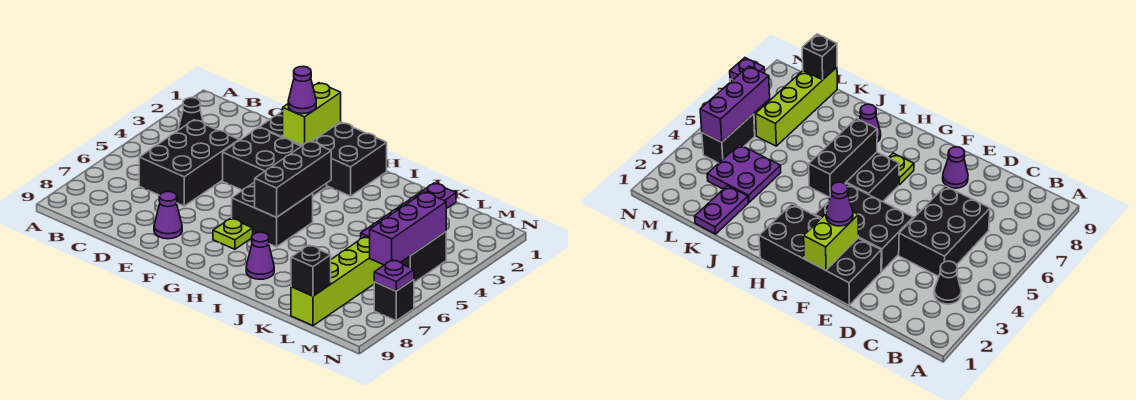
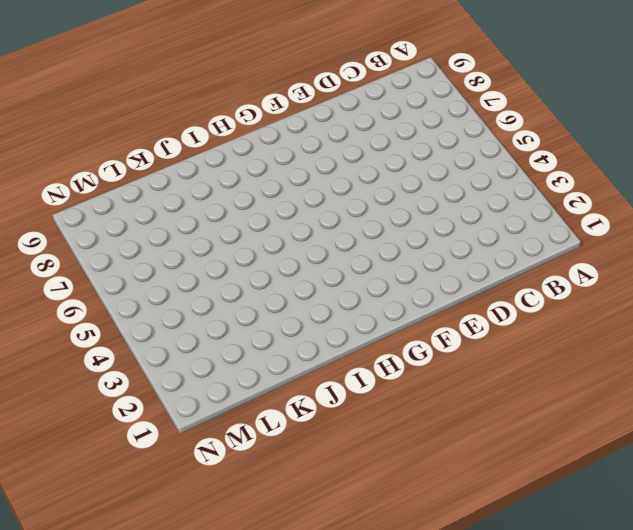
none -> black 1x1 cone [178,98,203,130]
none -> black 2x3 brick [139,120,239,206]
none -> black 2x4 brick [260,111,387,196]

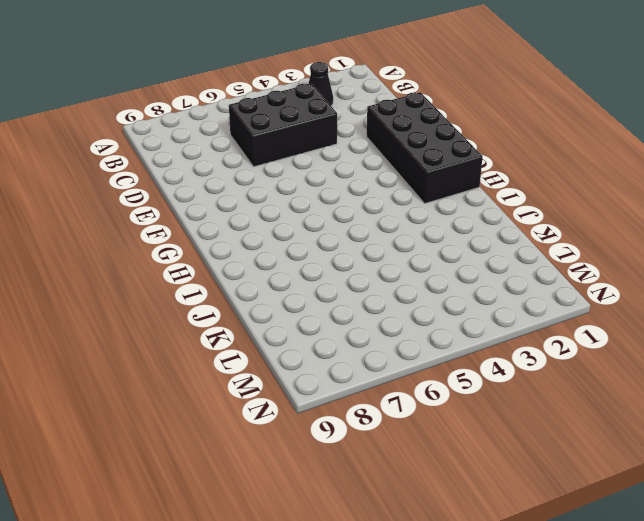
none -> black 2x3 brick [223,128,327,196]
none -> purple 1x1 cone [154,192,182,239]
none -> black 2x2 brick [232,182,313,247]

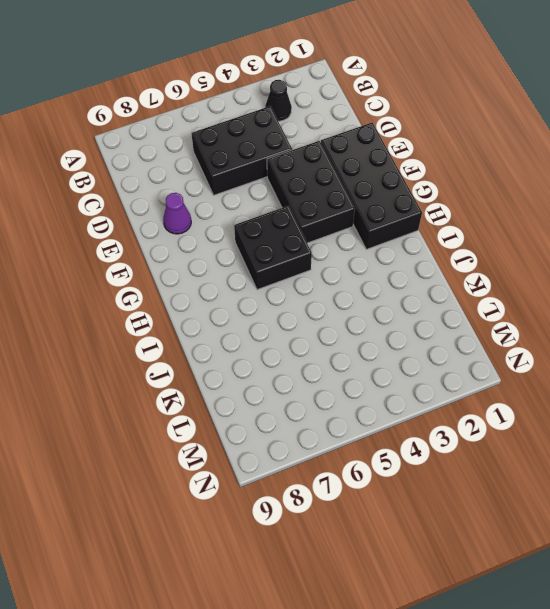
none -> lime 1x1 plate [213,218,253,249]
none -> purple 1x1 cone [246,232,274,279]
none -> purple 1x2 plate [398,183,456,209]

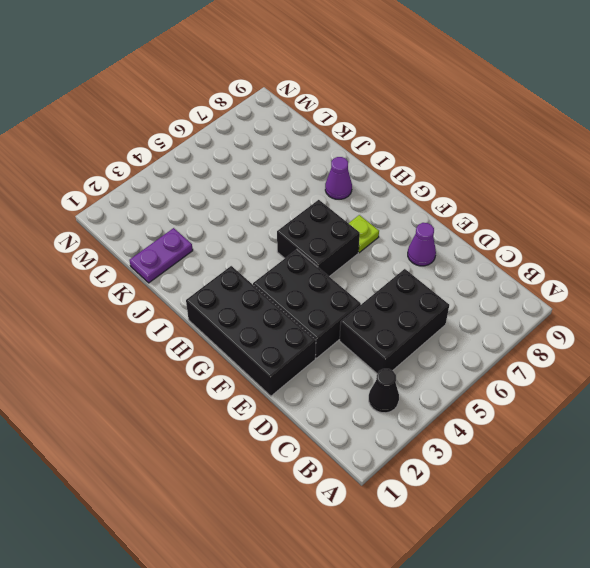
none -> purple 2x2 plate [707,145,781,202]
none -> lime 1x4 brick [291,237,384,326]
none -> black 1x2 brick [401,232,446,282]

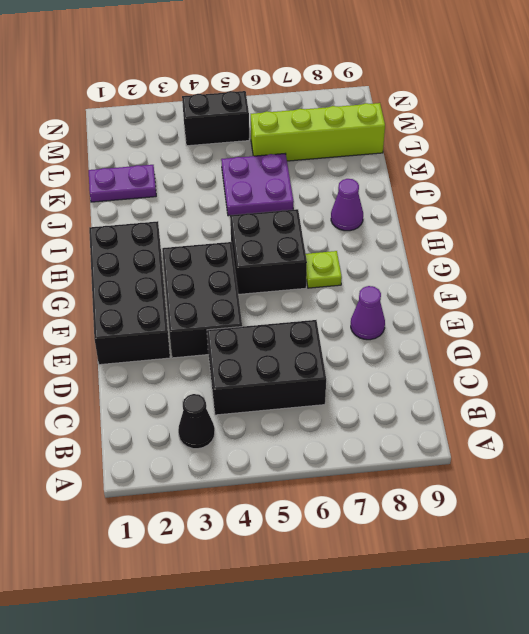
purple 2x2 plate [221,154,294,216] -> purple 2x2 plate moved to [707,145,781,202]
none -> black 1x1 brick [374,280,414,321]
none -> lime 1x2 brick [283,83,341,146]
none -> black 1x3 brick [255,141,331,217]

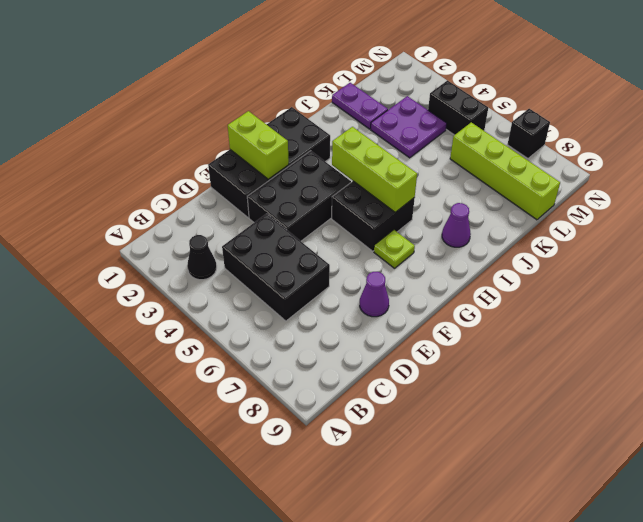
lime 1x3 brick [332,127,417,212] -> black 1x3 brick [255,141,331,217]
none -> black 1x1 brick [291,245,331,296]
none -> purple 1x3 brick [370,192,446,265]
none -> purple 1x1 plate [374,260,414,291]

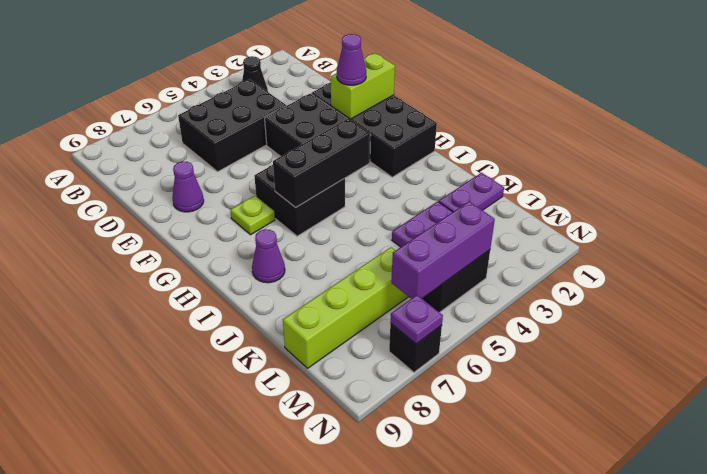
none -> black 1x1 brick [291,245,331,296]

